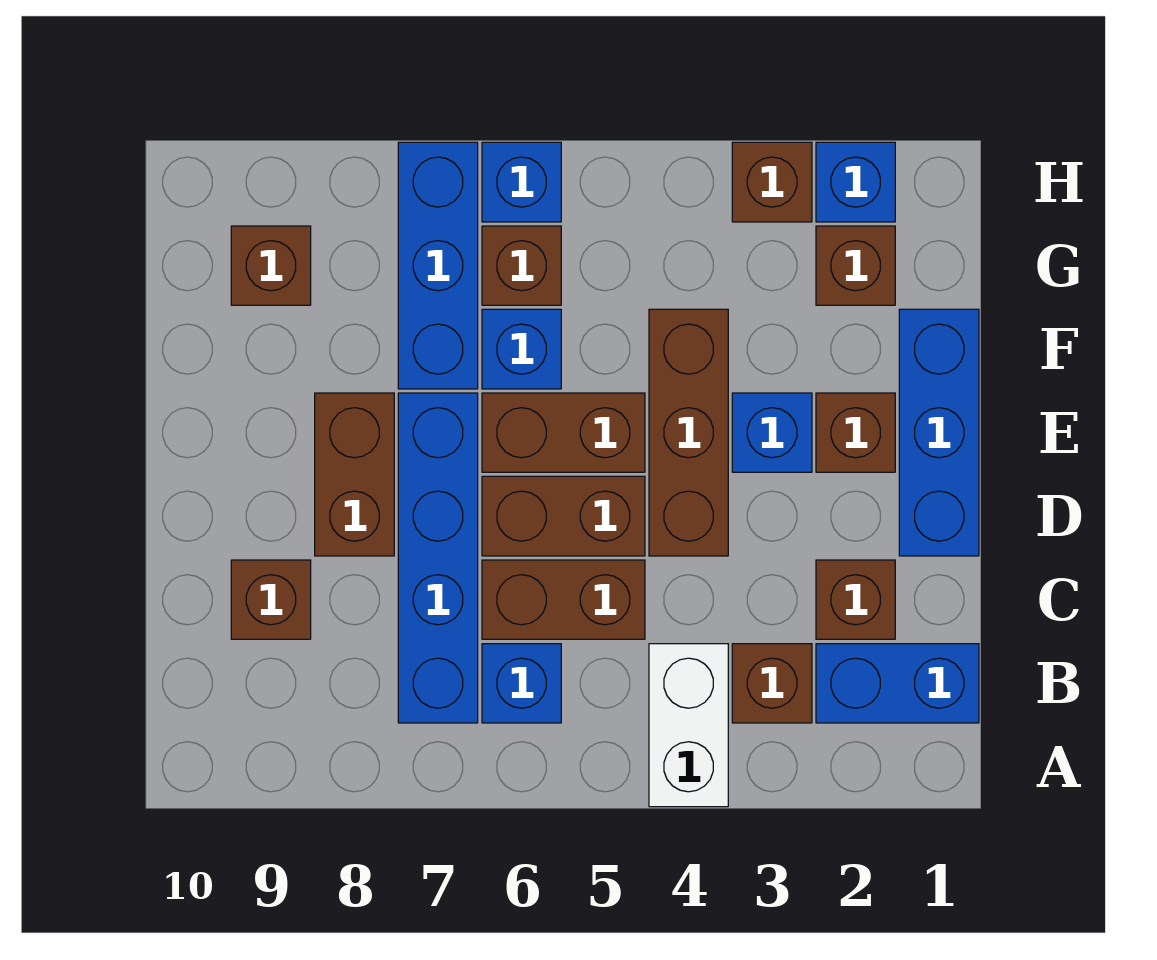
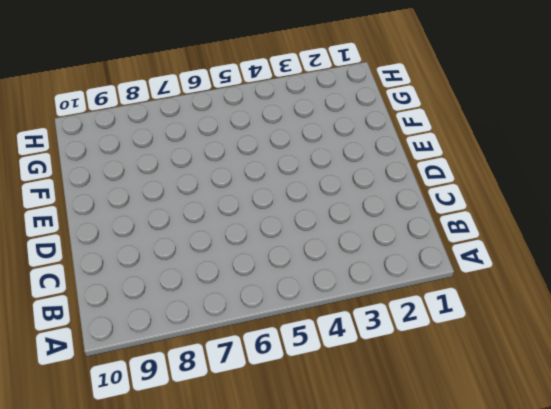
none -> white 1x2 brick [649,644,728,807]
none -> blue 1x2 brick [816,644,979,723]
none -> brown 1x1 brick [732,644,812,723]

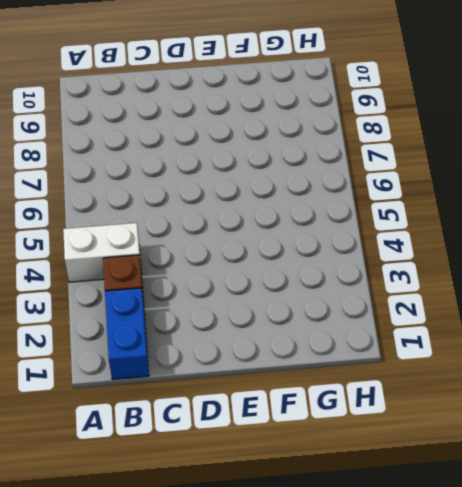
none -> blue 1x1 brick [482,644,561,723]
none -> blue 1x4 brick [398,393,478,723]
none -> brown 1x1 brick [816,560,895,639]

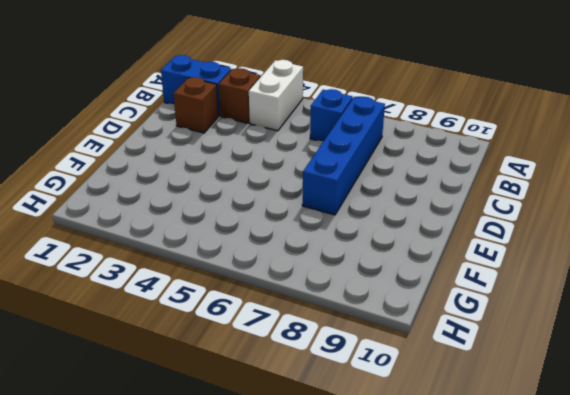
none -> brown 1x2 brick [482,560,645,639]
none -> brown 1x1 brick [231,560,311,639]
none -> blue 1x3 brick [899,309,979,556]

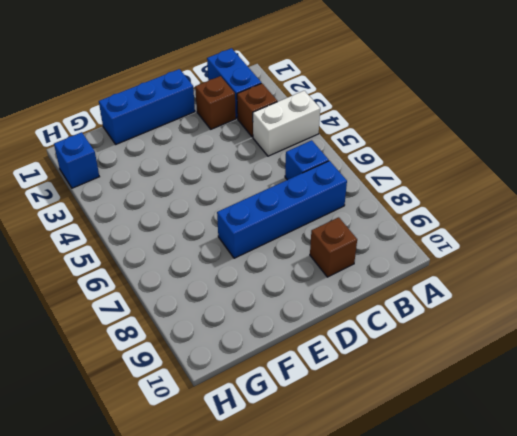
none -> brown 1x2 brick [482,560,645,639]
none -> brown 1x3 brick [649,309,728,556]
none -> brown 1x2 brick [482,476,645,556]

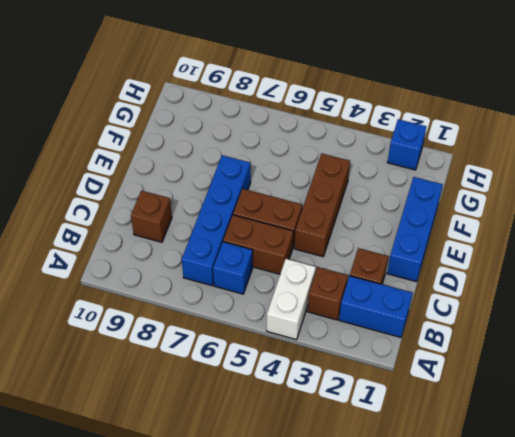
none -> brown 1x2 brick [315,393,394,556]
none -> brown 1x1 brick [816,393,895,472]
none -> blue 1x1 brick [732,393,812,472]

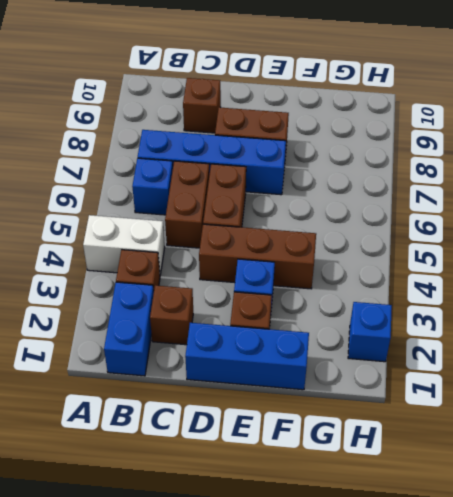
none -> brown 1x2 brick [482,393,645,472]
none -> blue 1x1 brick [482,309,561,389]
none -> blue 1x3 brick [398,142,478,389]

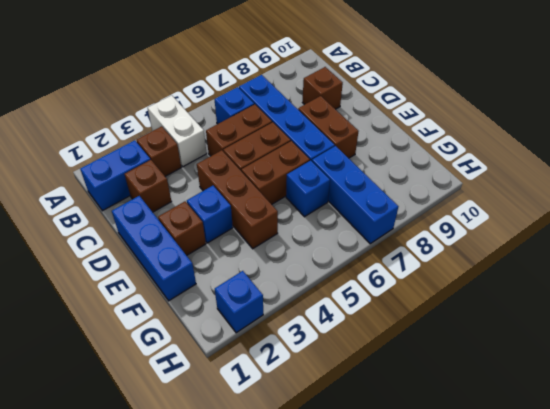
none -> brown 1x1 brick [816,226,895,305]
none -> brown 1x1 brick [482,226,561,305]
none -> brown 1x1 brick [231,226,311,305]

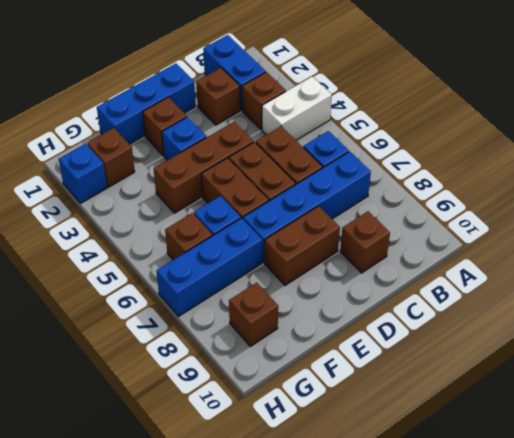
none -> brown 1x1 brick [732,142,812,222]
none -> blue 1x1 brick [482,142,561,222]

